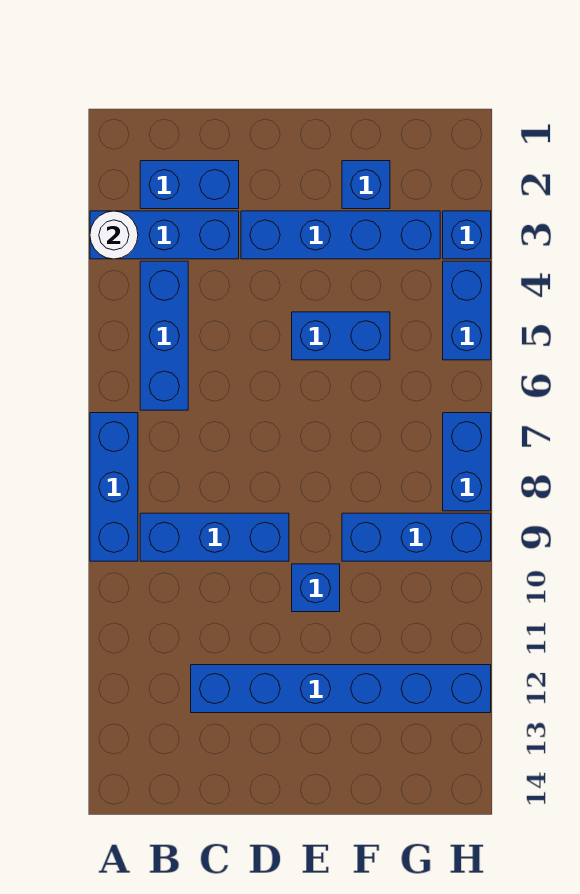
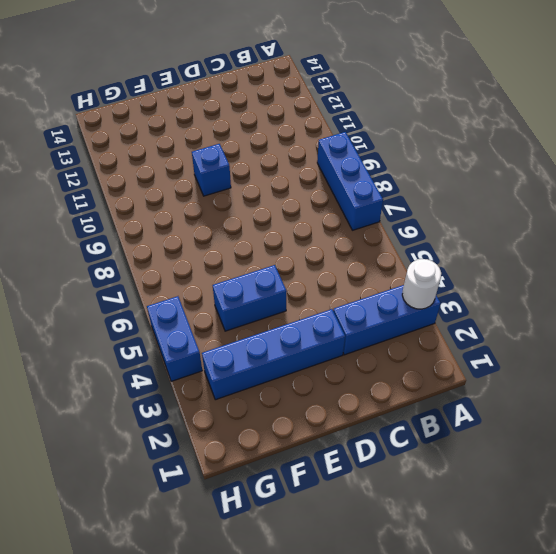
none -> blue 1x2 brick [140,161,239,209]
none -> blue 1x3 brick [140,261,188,410]
none -> blue 1x3 brick [140,513,289,561]

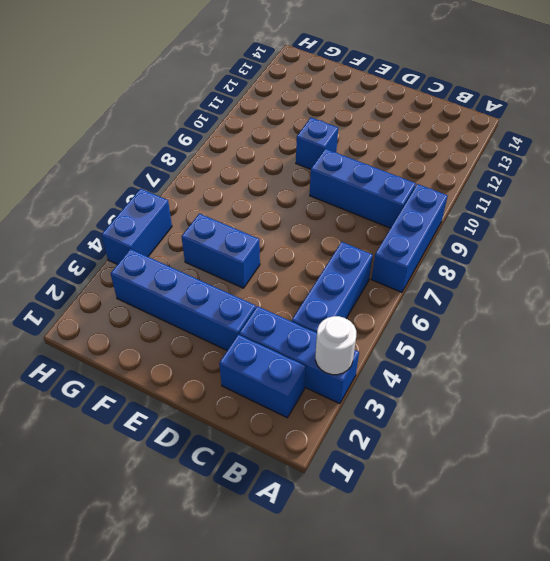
none -> blue 1x6 brick [191,665,491,713]
none -> blue 1x1 brick [342,161,390,209]
none -> blue 1x3 brick [342,513,491,561]

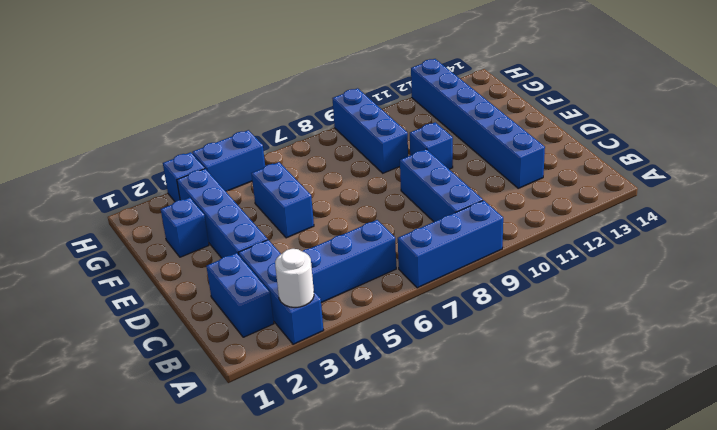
none -> blue 1x2 brick [443,413,491,511]

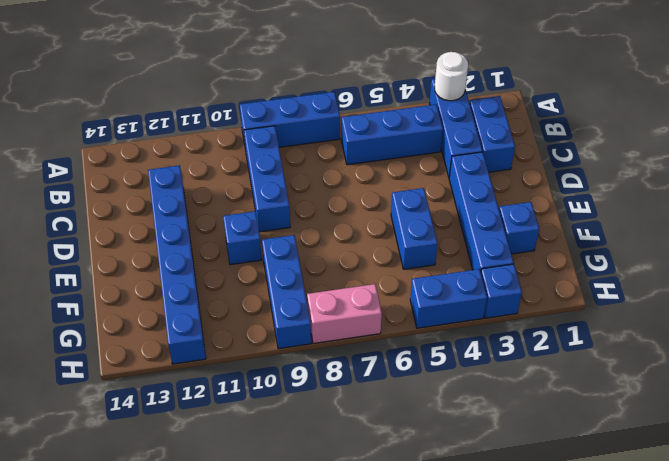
pink 1x2 brick [307,284,382,344] -> blue 1x2 brick [443,413,491,511]

